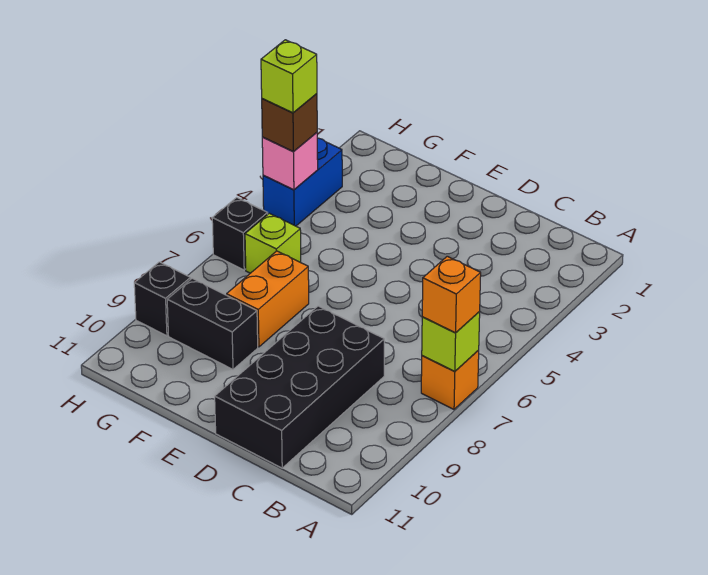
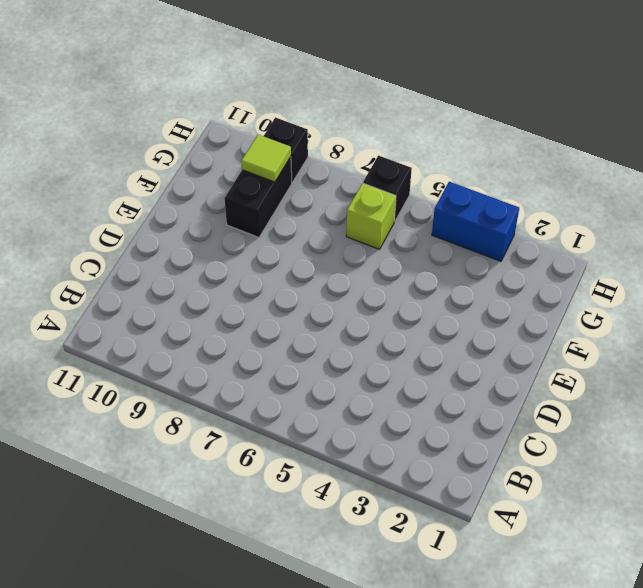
lime 1x1 tile [241,135,291,182] -> none
none -> orange 1x1 brick [421,350,479,409]
none -> black 2x4 brick [215,306,384,468]
none -> orange 1x2 brick [227,251,309,347]

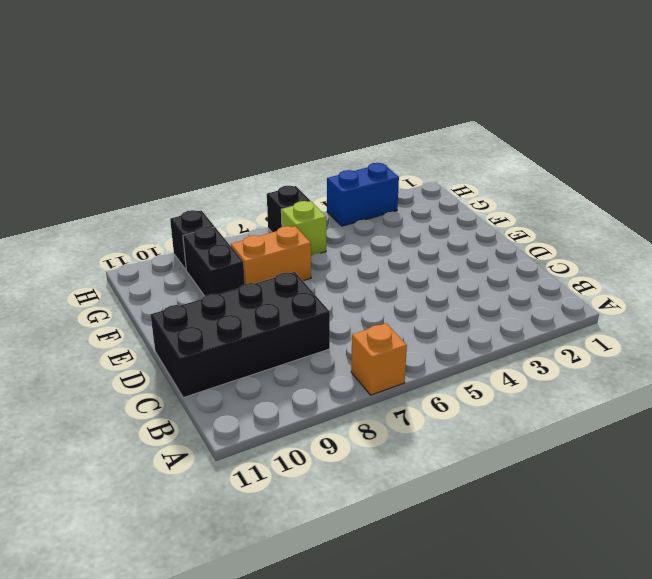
none -> lime 1x1 brick [422,312,480,372]
none -> pink 1x1 brick [262,133,318,190]
none -> orange 1x1 brick [422,256,481,333]

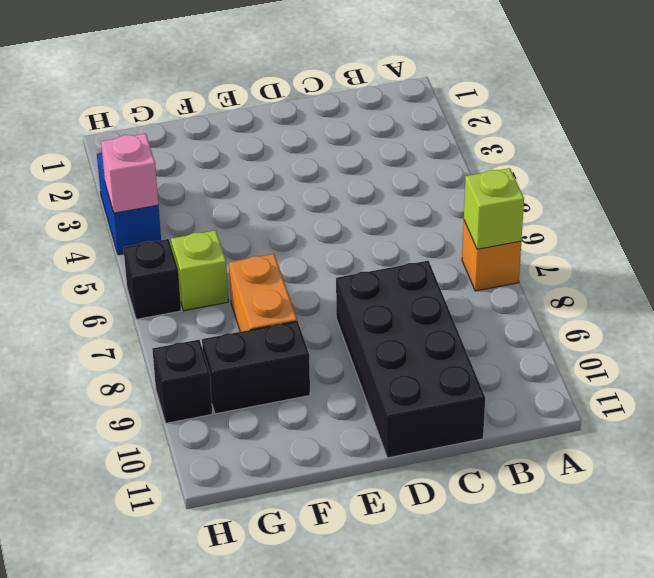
none -> orange 1x1 brick [422,256,481,333]
none -> brown 1x1 brick [262,94,317,152]
none -> lime 1x1 brick [261,40,317,113]

